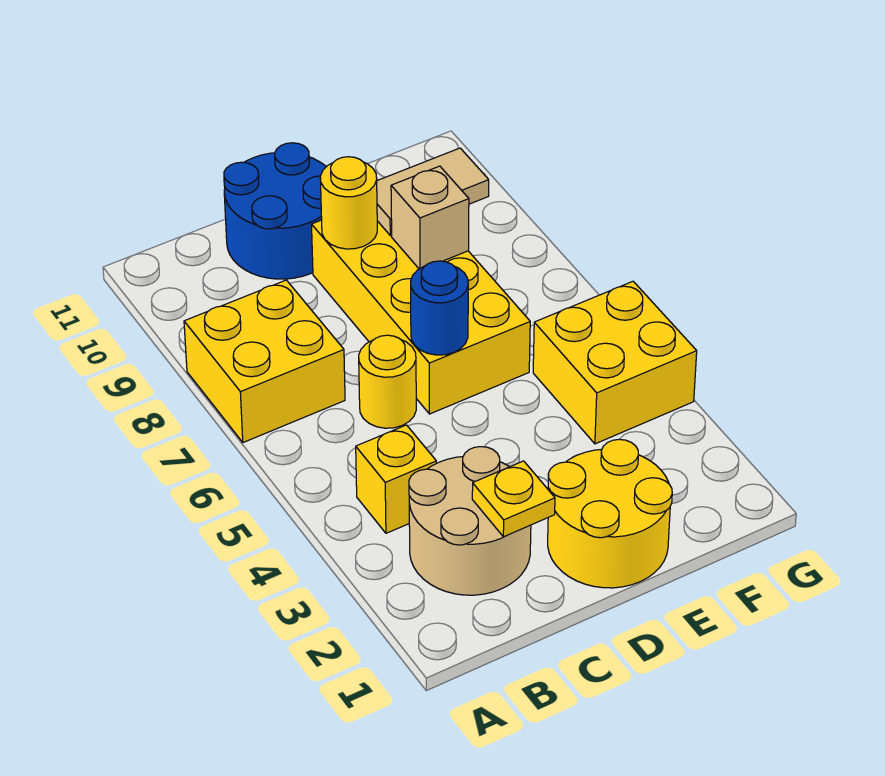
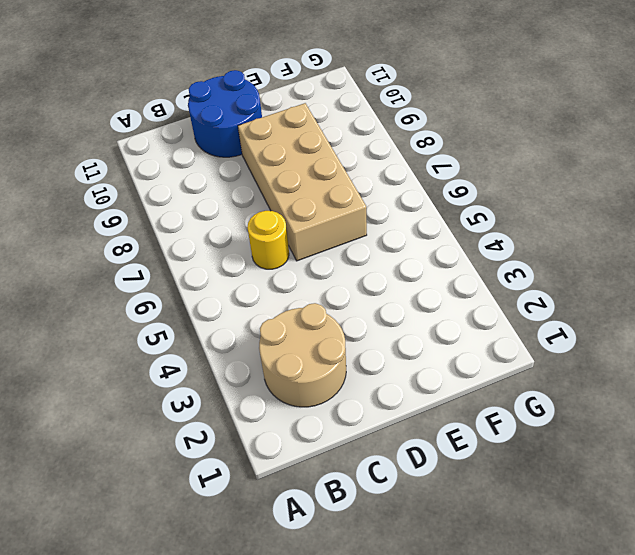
tan 2x4 brick [238,103,367,261] -> yellow 2x4 brick [312,220,530,414]
none -> yellow 2x2 brick [184,280,345,442]
none -> yellow 1x1 brick [356,425,436,533]
none -> yellow 2x2 round brick [548,439,672,588]

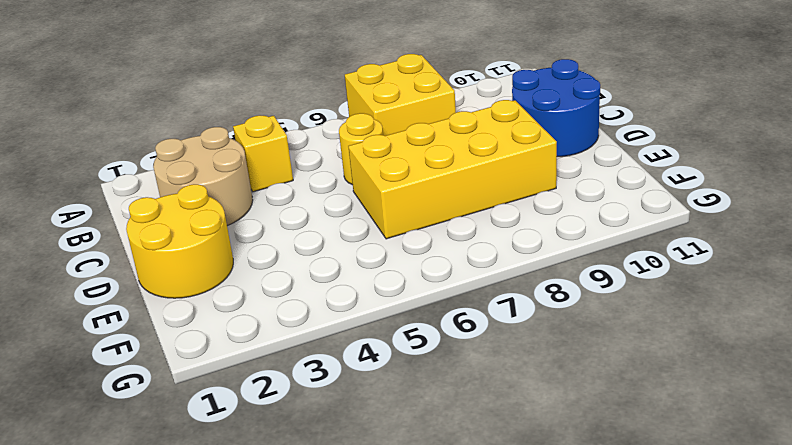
none -> yellow 2x2 brick [533,281,697,444]
none -> yellow 1x1 plate [472,461,555,537]
none -> blue 1x1 round brick [411,261,468,355]

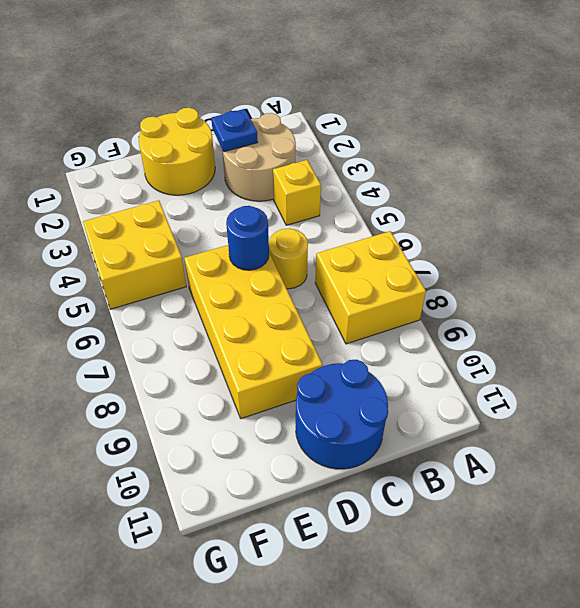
blue 1x1 plate [211,109,258,152] -> yellow 1x1 plate [472,461,555,537]
none -> yellow 1x1 round brick [320,157,377,249]
none -> tan 1x1 brick [391,166,469,269]
none -> tan 1x2 tile [377,148,489,236]

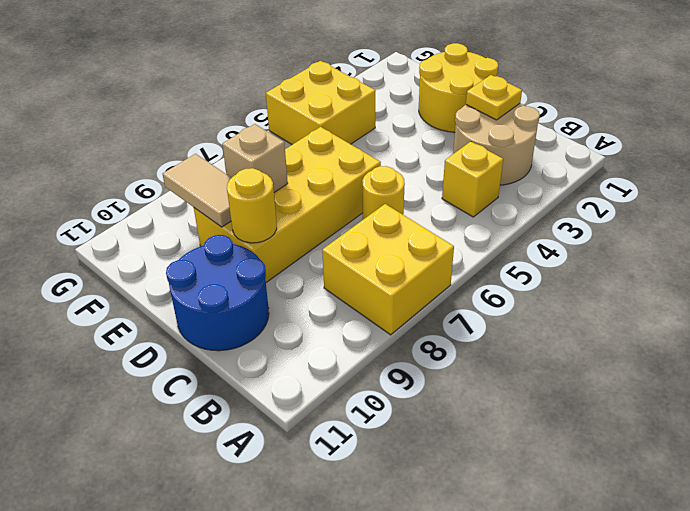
none -> blue 1x1 round brick [411,261,468,355]

